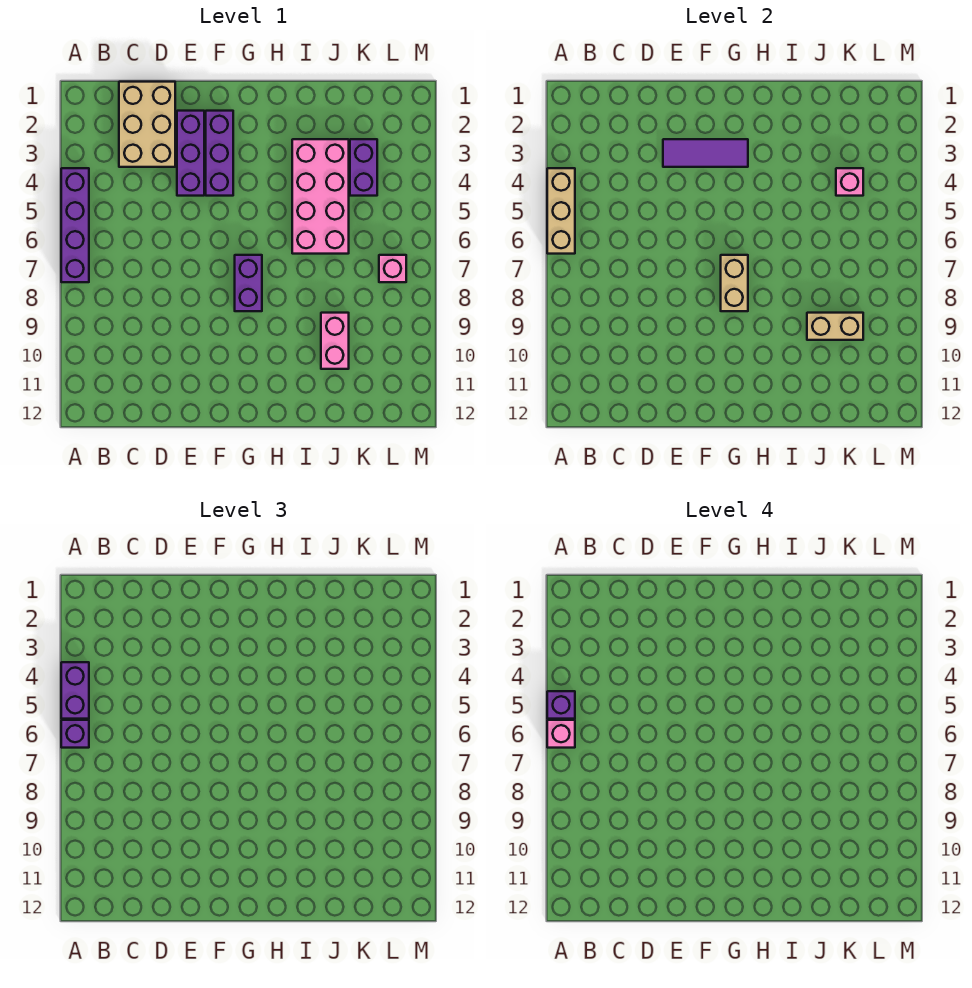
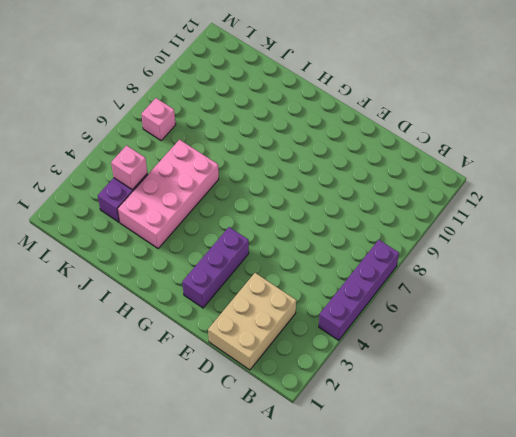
none -> purple 1x3 brick [177,111,204,196]
none -> purple 1x2 brick [235,255,262,311]
none -> pink 1x2 brick [321,313,349,369]

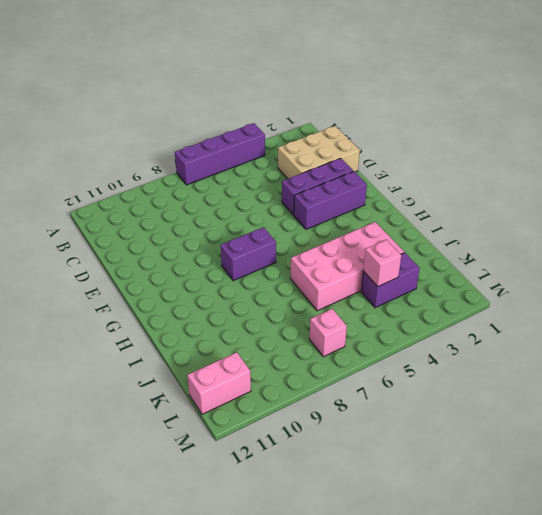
pink 1x2 brick [187,352,251,414] -> pink 1x2 brick moved to [321,313,349,369]
none -> tan 1x3 brick [547,168,575,254]
none -> purple 1x3 tile [663,139,748,167]
none -> tan 1x2 brick [721,255,748,311]

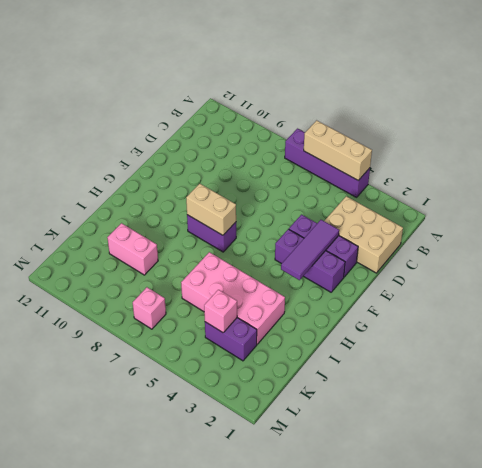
none -> tan 1x2 brick [807,313,863,340]
none -> purple 1x2 brick [61,662,89,719]
none -> purple 1x1 brick [61,720,89,748]

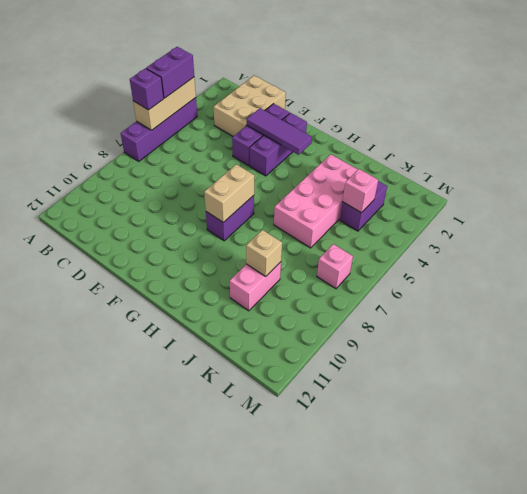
tan 1x1 brick [246,230,282,277] -> tan 1x2 brick [807,313,863,340]
none -> purple 1x1 brick [547,691,575,719]
none -> pink 1x1 brick [547,720,575,748]

